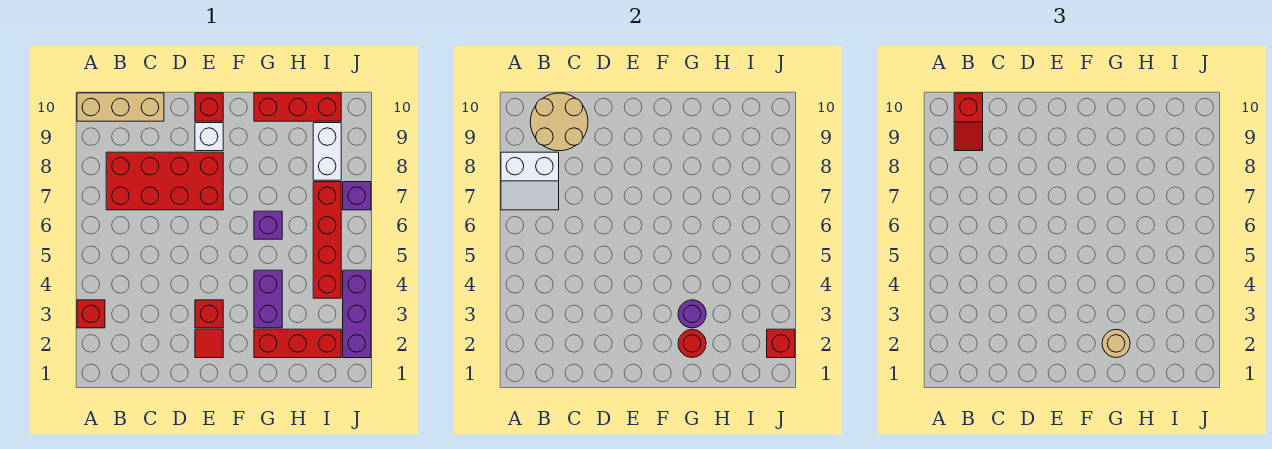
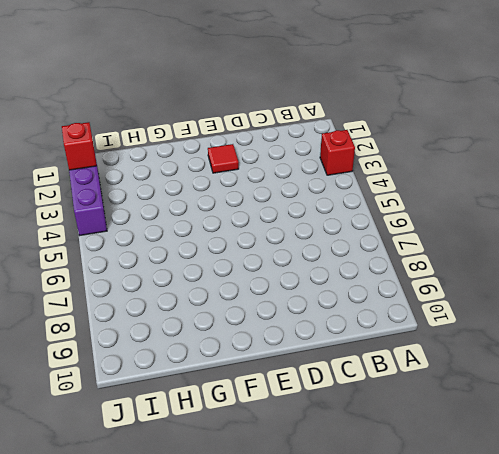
none -> tan 1x3 brick [77,93,164,121]
none -> red 2x4 brick [106,152,223,210]
none -> red 1x1 brick [195,300,223,328]

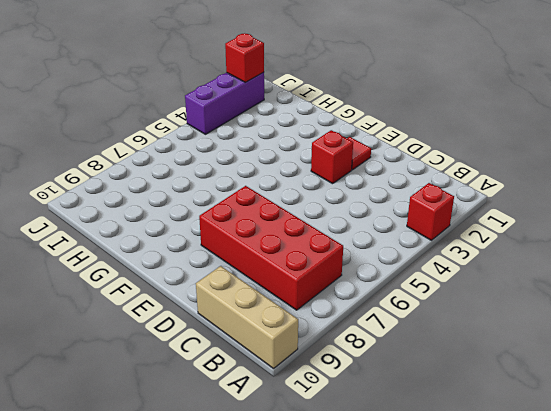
none -> white 1x1 brick [195,123,223,151]
none -> red 1x1 brick [195,93,223,121]
none -> red 1x3 brick [254,329,341,358]

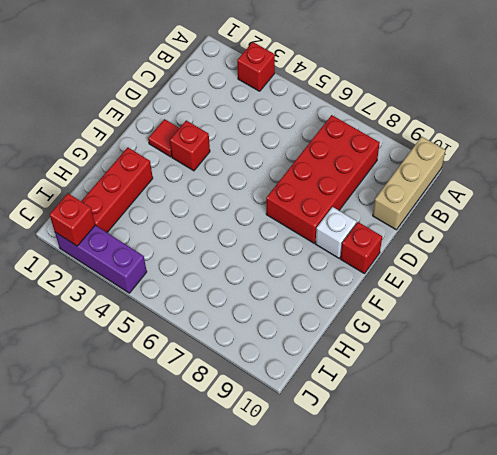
none -> purple 1x2 brick [254,270,282,328]
none -> purple 1x1 brick [254,211,282,239]
none -> red 1x3 brick [254,93,341,121]

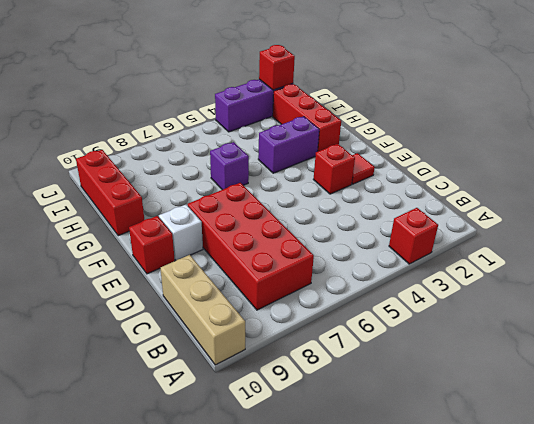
none -> red 1x4 brick [313,182,341,298]
none -> white 1x2 brick [313,123,341,180]
none -> purple 1x1 brick [343,182,371,210]

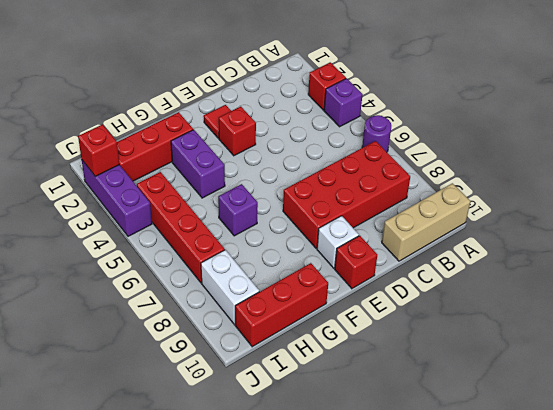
purple 1x1 brick [324,78,363,127] -> purple 1x1 brick moved to [343,182,371,210]
purple 1x1 round brick [362,115,391,152] -> purple 1x1 round brick moved to [678,300,706,328]
none -> white 2x2 slope [501,152,559,210]
none -> tan 2x2 round brick [530,93,588,151]
none -> red 1x1 round brick [678,329,706,358]

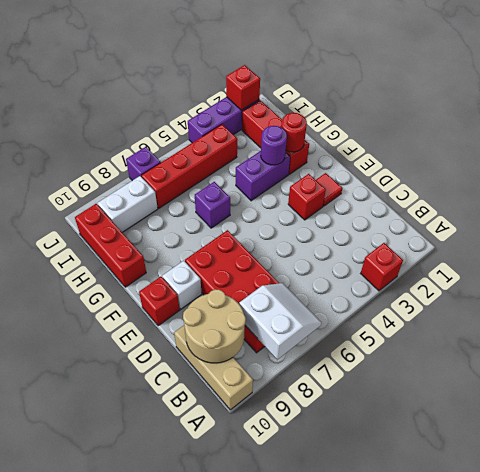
none -> red 1x2 slope [954,93,983,151]
none -> tan 1x1 round brick [1102,329,1130,358]

